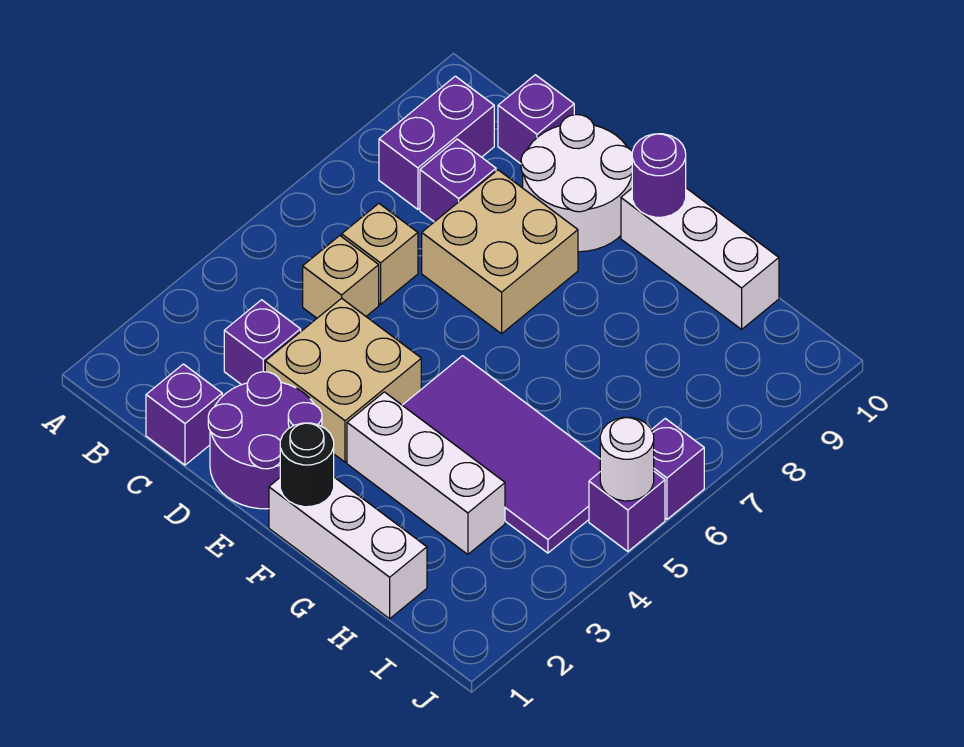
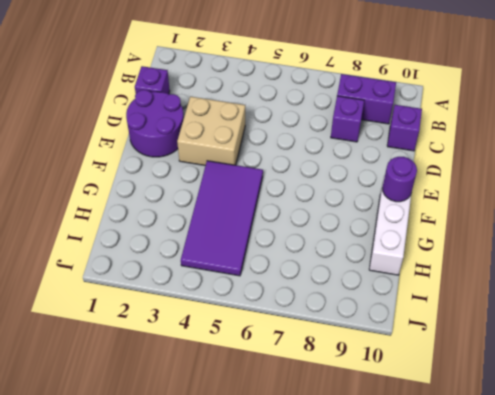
none -> purple 1x1 brick [224,300,301,385]
none -> tan 1x1 brick [303,236,379,318]
none -> tan 1x1 brick [342,204,418,304]

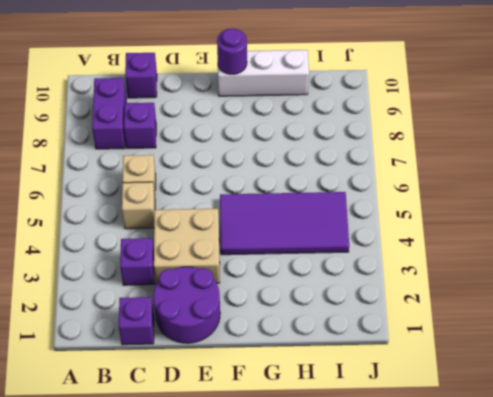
none -> tan 2x2 brick [422,170,578,334]
none -> white 2x2 round brick [521,115,632,252]
none -> white 1x3 brick [269,477,427,619]

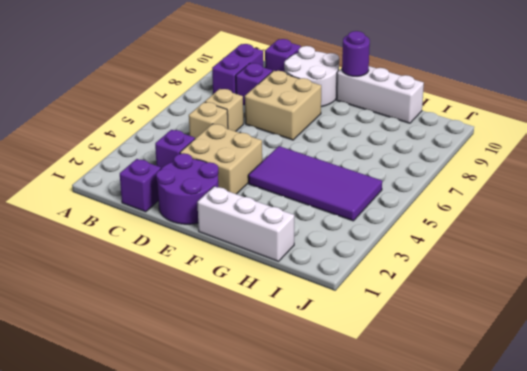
none -> white 1x3 brick [347,392,505,554]
none -> purple 1x1 brick [589,472,665,552]
none -> purple 1x1 brick [652,418,704,519]

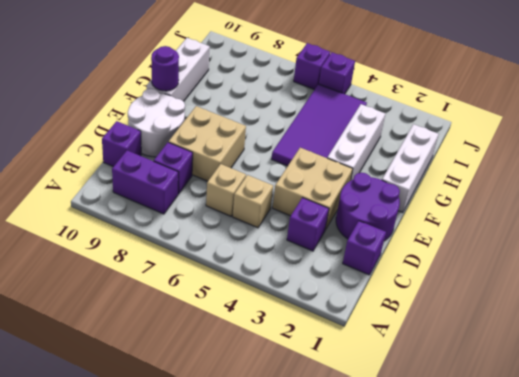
none -> black 1x1 round brick [280,423,334,507]
none -> white 1x1 round brick [600,417,654,501]

